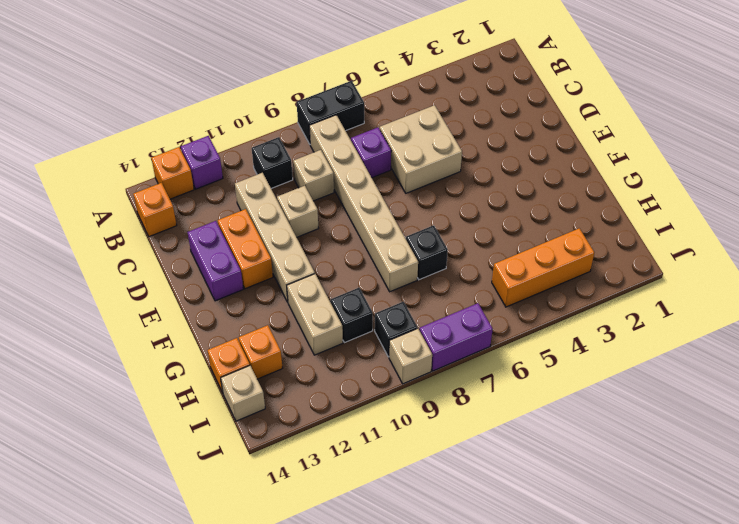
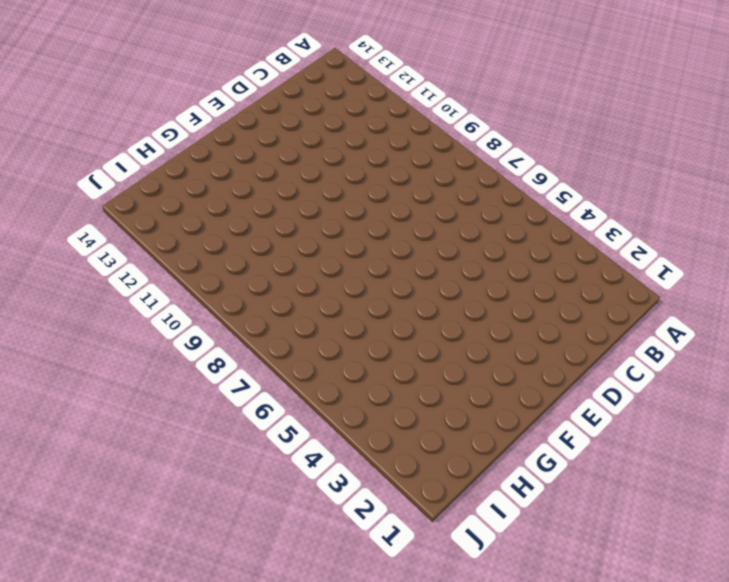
none -> black 1x2 brick [297,81,364,144]
none -> purple 1x1 brick [181,136,223,189]
none -> orange 1x1 brick [151,147,194,199]

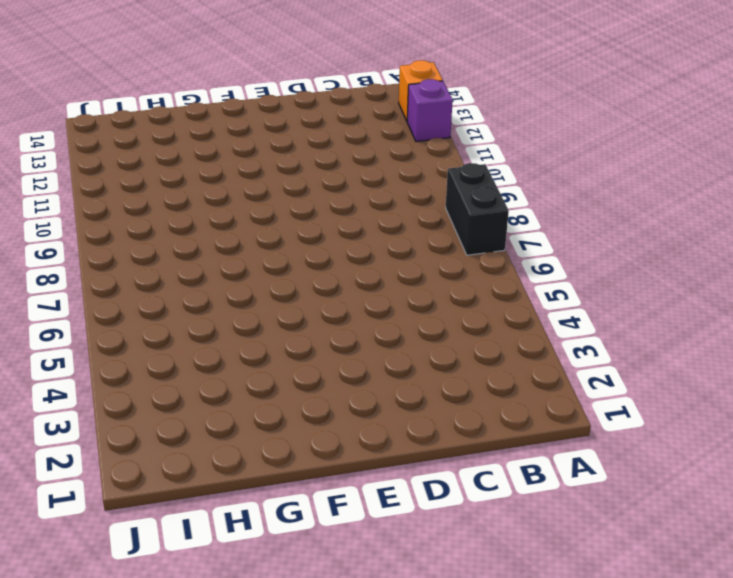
none -> tan 1x6 brick [309,115,418,292]
none -> black 1x1 brick [252,137,293,188]
none -> orange 1x1 brick [133,183,177,237]

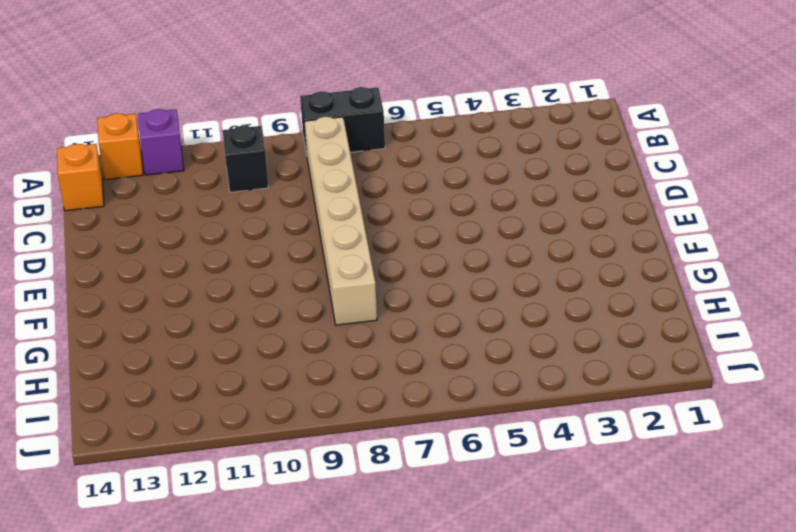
none -> tan 2x2 brick [380,105,462,193]
none -> purple 1x1 brick [351,128,391,178]
none -> tan 1x1 brick [293,150,334,201]

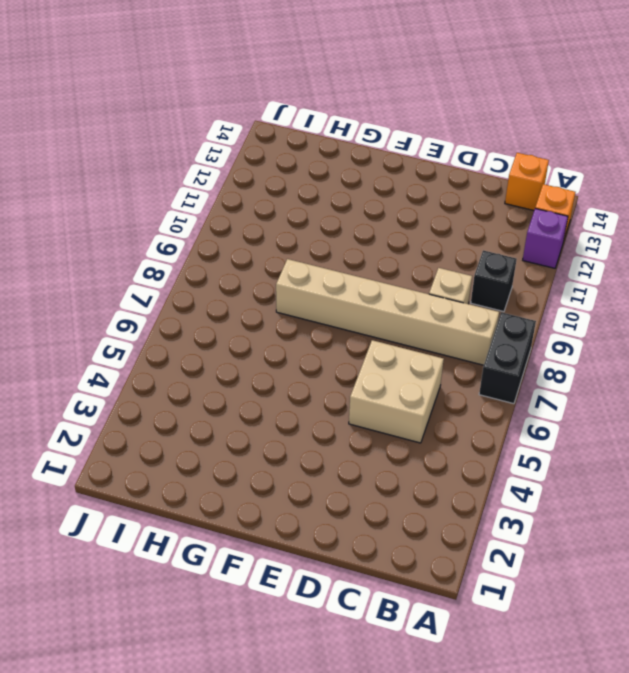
none -> purple 1x1 brick [351,128,391,178]
none -> tan 1x4 brick [235,173,315,302]
none -> tan 1x1 brick [277,186,319,237]

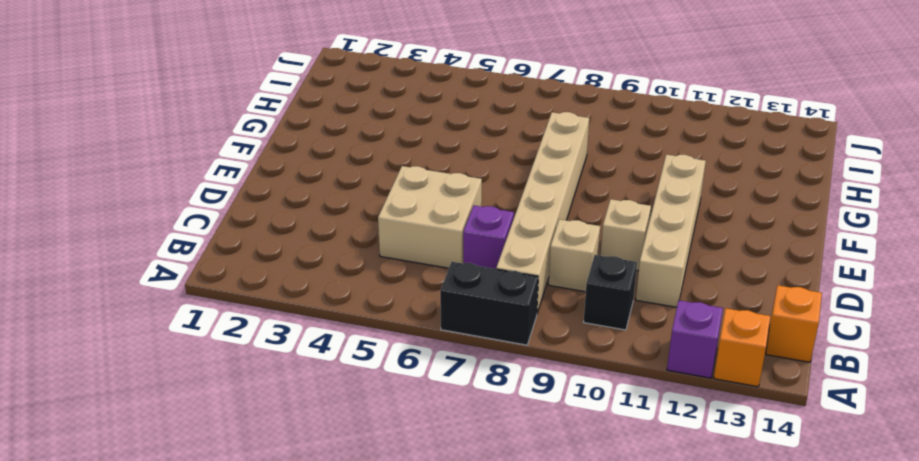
none -> orange 1x2 brick [218,209,273,289]
none -> purple 1x2 brick [187,221,243,301]
none -> black 1x1 brick [406,225,448,280]

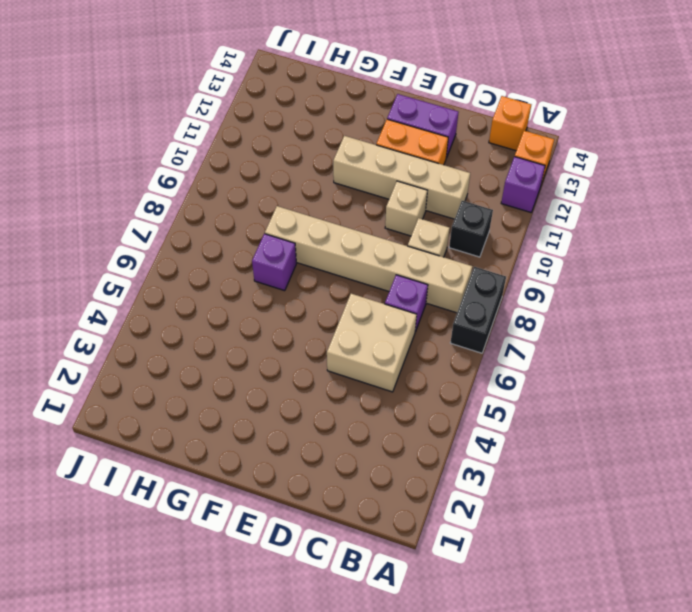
purple 1x1 brick [252,234,296,291] -> black 1x1 brick [406,225,448,280]
none -> tan 1x2 brick [287,274,343,355]
none -> black 1x1 brick [331,288,373,343]
none -> orange 1x1 brick [239,325,283,379]

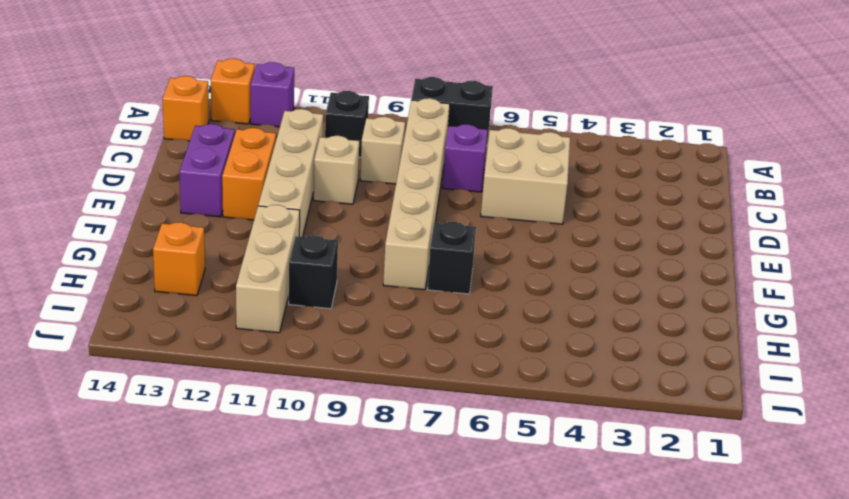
tan 1x3 brick [236,205,300,333] -> tan 1x2 brick [287,274,343,355]
none -> orange 1x1 brick [207,338,250,393]
none -> orange 1x3 brick [492,228,594,307]
none -> black 1x1 brick [375,301,417,357]

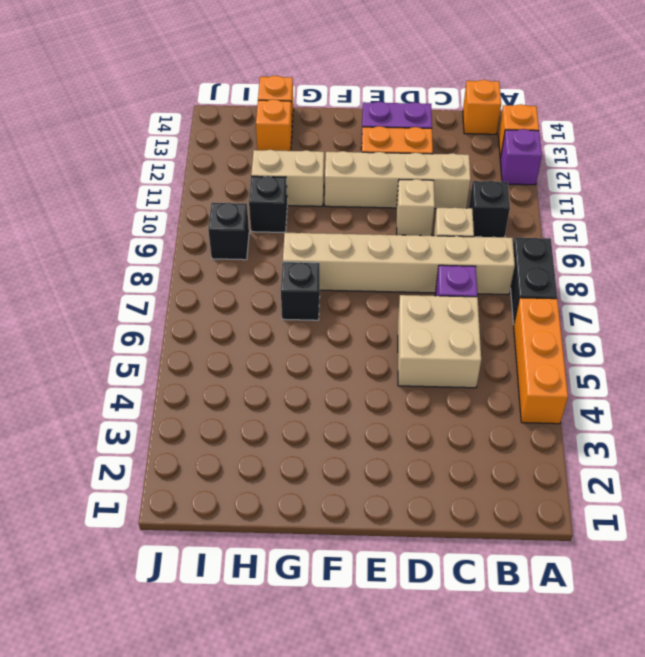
orange 1x3 brick [514,298,568,424] -> orange 1x3 brick moved to [492,228,594,307]
none -> tan 1x1 brick [221,366,265,421]
none -> purple 1x2 brick [420,303,493,371]
none -> tan 1x1 brick [389,328,432,384]

